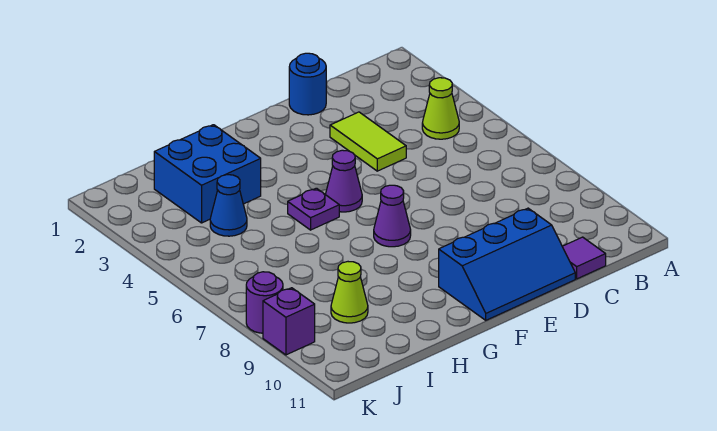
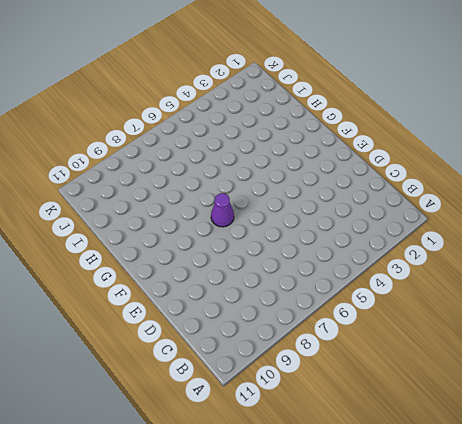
none -> lime 1x1 cone [422,78,459,139]
none -> purple 1x1 tile [562,237,606,279]
none -> blue 1x1 round brick [289,53,326,115]

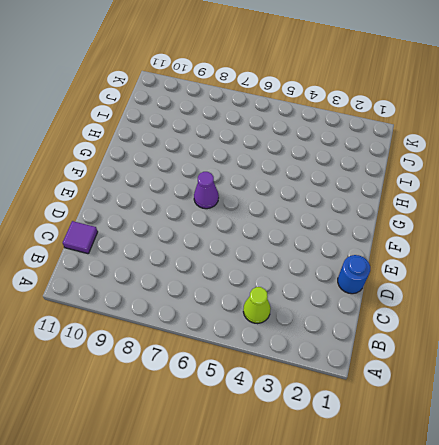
none -> lime 1x2 tile [330,112,406,171]
none -> blue 2x3 slope [439,208,575,320]
none -> purple 1x1 cone [326,150,362,212]

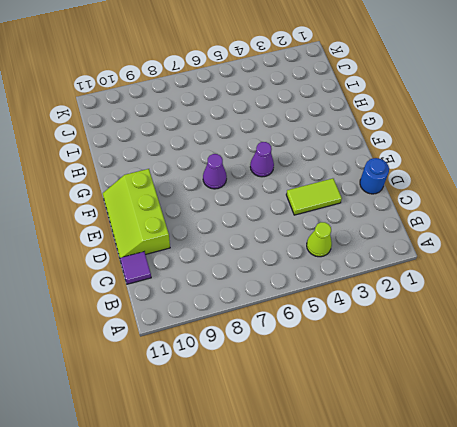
lime 2x3 slope [103,169,170,258] -> blue 2x3 slope [439,208,575,320]
none -> purple 1x1 plate [288,188,339,230]
none -> blue 2x2 brick [154,125,261,223]
none -> blue 1x1 cone [210,175,247,236]

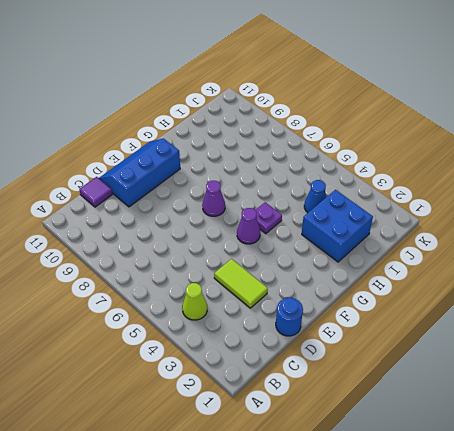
none -> lime 1x1 cone [331,262,368,323]
none -> purple 1x1 round brick [246,272,283,333]
none -> purple 1x1 brick [263,288,315,355]

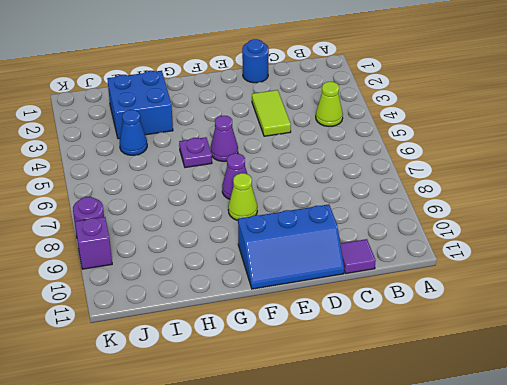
lime 1x1 cone [228,173,257,220] -> lime 1x1 cone moved to [331,262,368,323]

